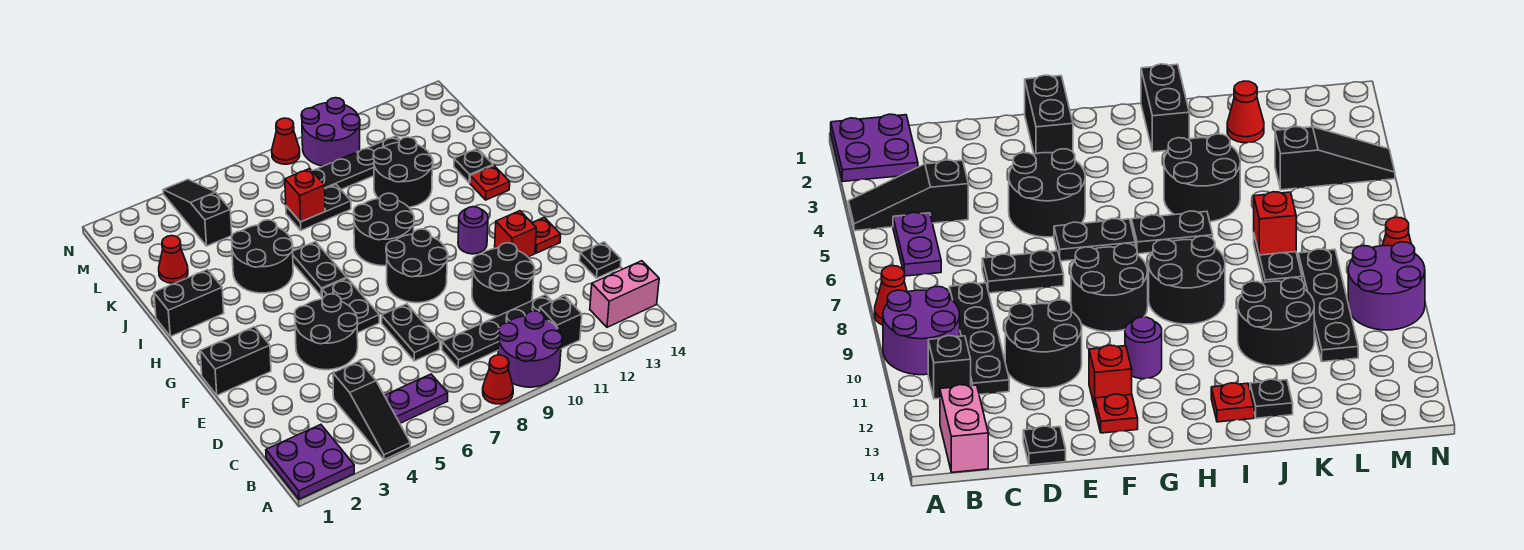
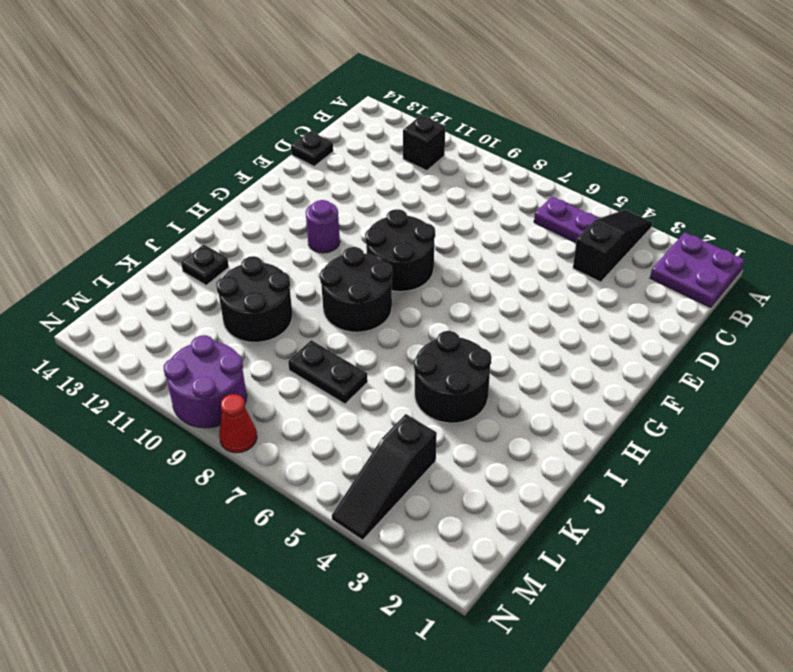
none -> red 1x1 cone [483,355,513,404]
none -> purple 2x2 round brick [498,311,563,387]
none -> pink 1x2 brick [590,261,659,327]
none -> black 1x4 plate [442,295,552,368]

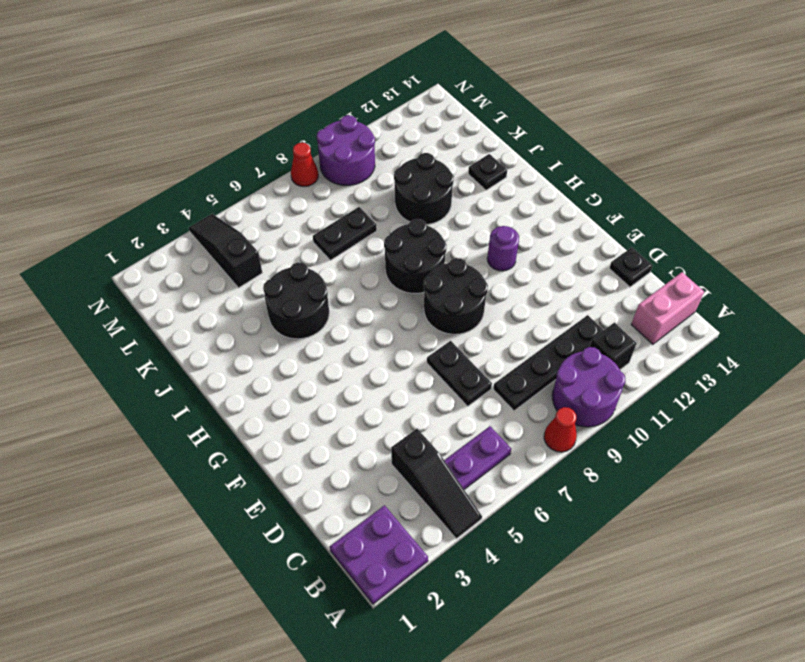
none -> black 2x2 round brick [472,243,535,316]
none -> black 2x2 round brick [295,294,358,370]
none -> black 1x2 brick [200,327,271,395]
none -> black 1x2 plate [322,278,379,333]

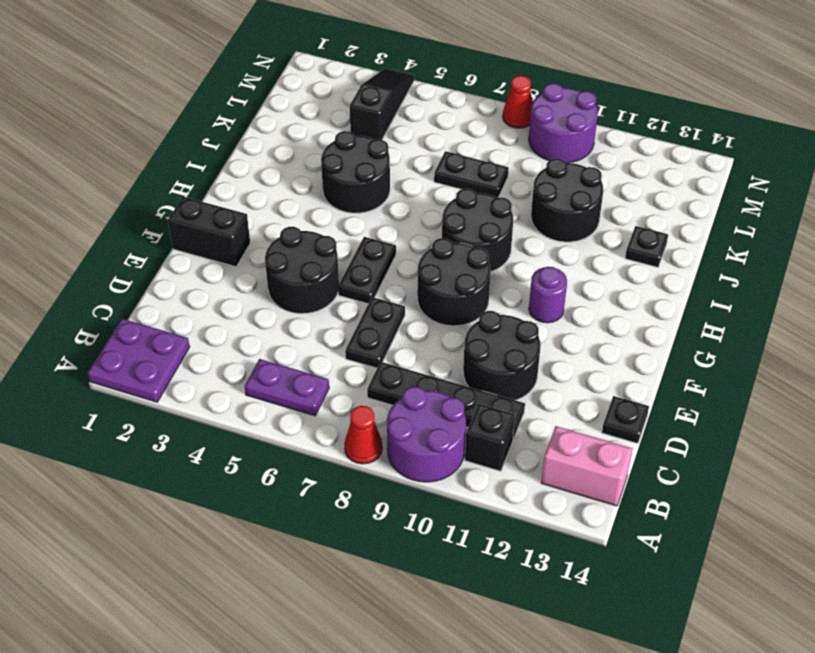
none -> black 1x3 slope [333,361,410,460]
none -> red 1x1 brick [495,211,536,257]
none -> red 1x1 plate [532,217,561,253]
none -> black 1x2 plate [293,242,347,296]

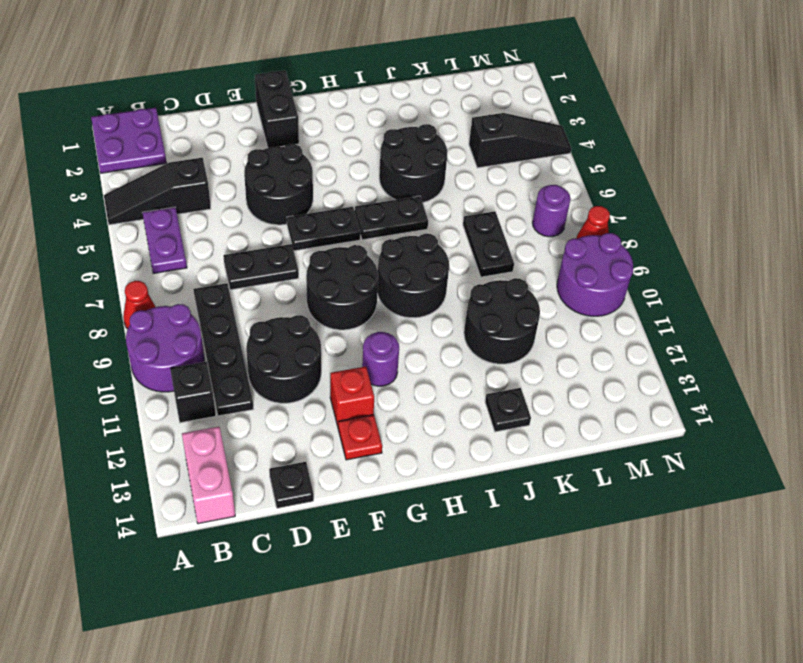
purple 1x1 round brick [532,185,571,237] -> none
none -> black 1x2 brick [154,270,224,336]
none -> red 1x1 plate [470,165,510,200]
none -> red 1x1 cone [159,236,188,283]
none -> black 1x4 plate [312,136,400,190]

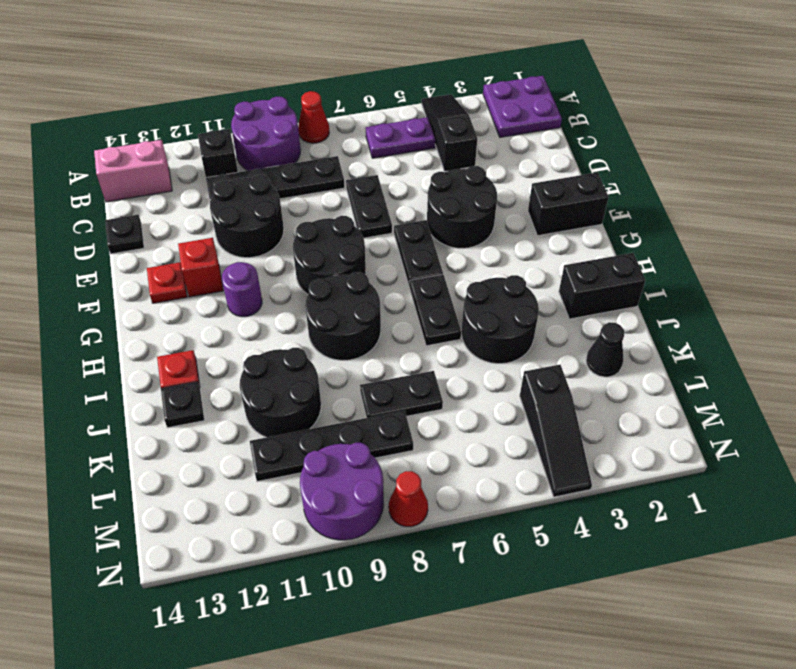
black 1x1 cone [586,322,624,377] -> red 1x1 cone [159,236,188,283]
none -> red 1x1 brick [285,168,325,222]

